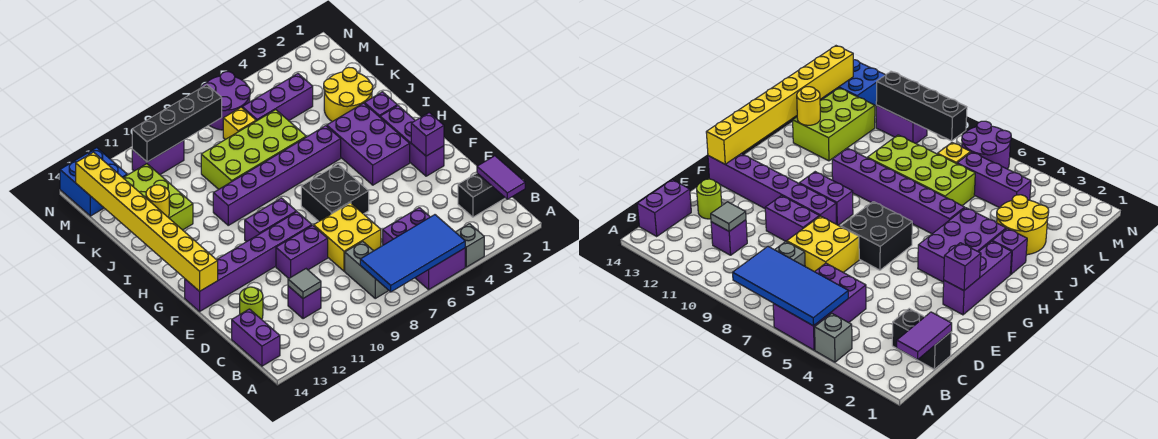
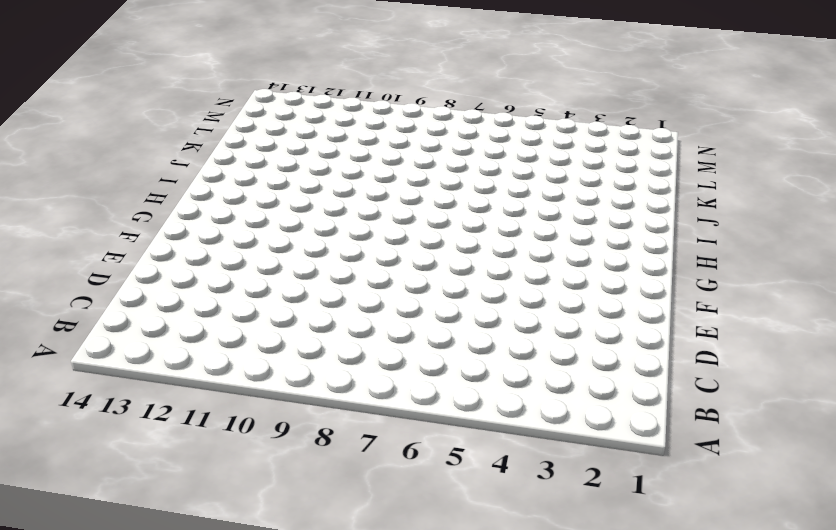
none -> grey 1x1 brick [456,224,484,267]
none -> purple 2x3 brick [383,208,465,290]
none -> grey 1x2 brick [345,241,389,298]
none -> purple 1x2 brick [232,309,280,366]

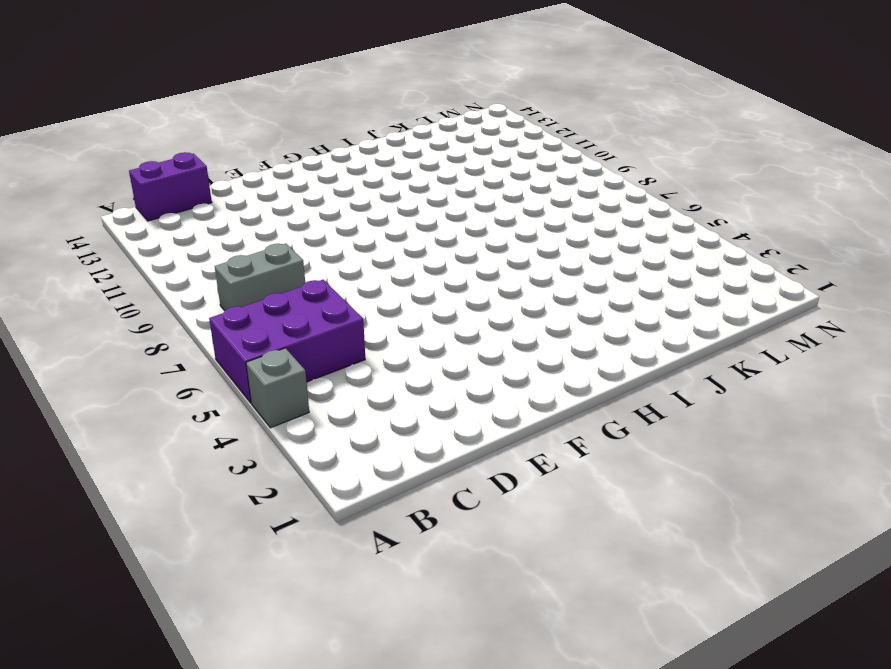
none -> black 1x2 brick [458,173,505,217]
none -> purple 1x1 brick [288,286,321,319]
none -> yellow 2x2 brick [314,203,381,271]
none -> lime 1x1 round brick [240,287,263,319]

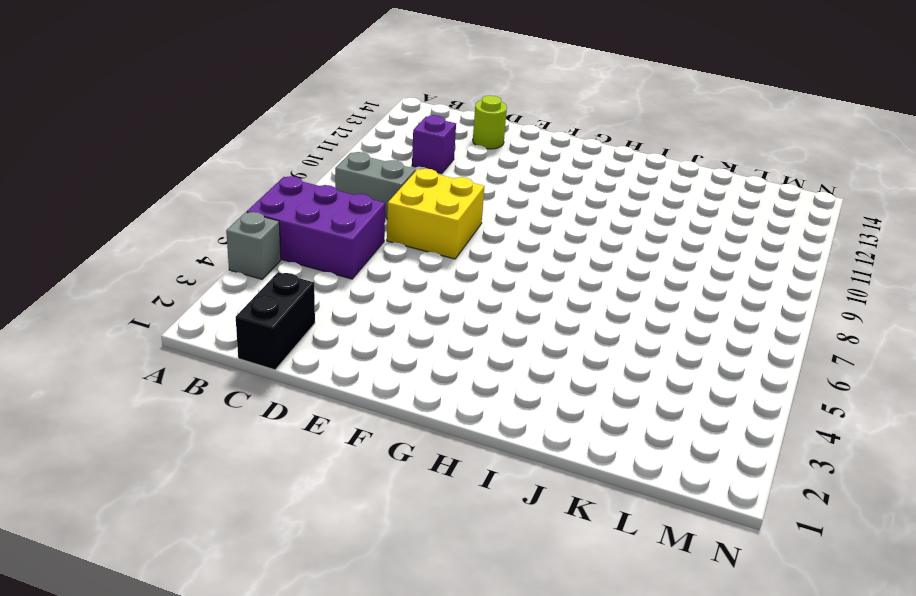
none -> purple 1x2 brick [232,309,280,366]
none -> purple 1x2 brick [276,225,328,278]
none -> purple 1x3 brick [380,106,444,176]
none -> black 2x2 brick [301,164,369,221]

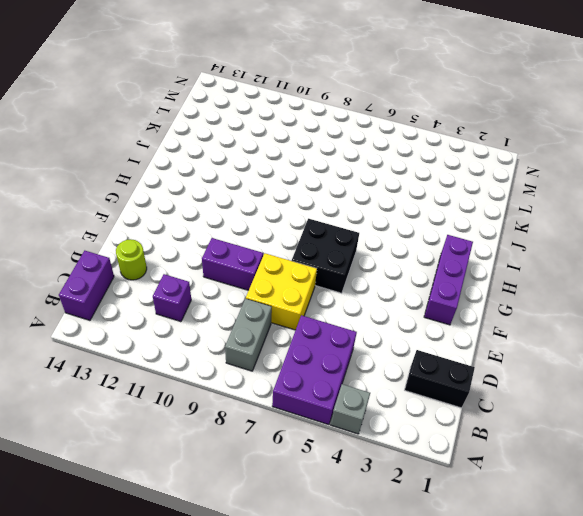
none -> purple 1x6 brick [185,212,312,311]
none -> purple 2x3 brick [327,103,410,185]
none -> purple 1x2 brick [245,198,296,242]
none -> purple 1x1 brick [365,92,397,117]

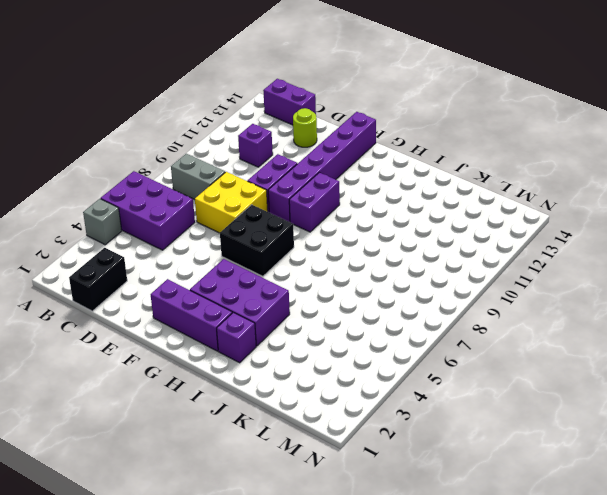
none -> purple 1x6 brick [213,126,341,225]
none -> yellow 2x2 round brick [324,67,373,122]
none -> lime 2x4 brick [201,110,306,189]
none -> lime 2x3 brick [123,164,193,230]

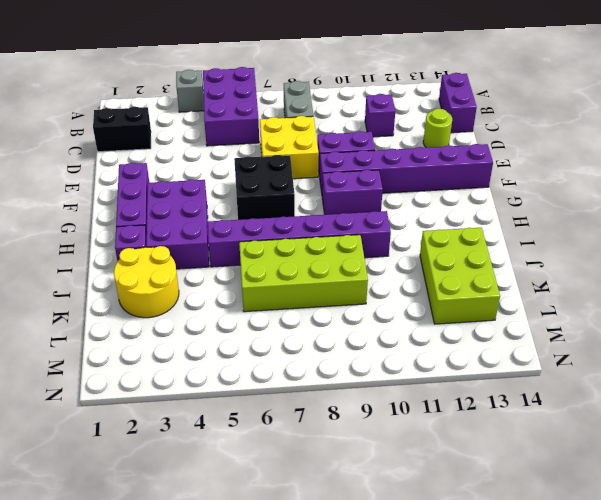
none -> purple 1x3 brick [242,74,313,121]
none -> yellow 1x1 brick [223,107,256,140]
none -> purple 2x2 round brick [202,72,250,130]
none -> purple 1x2 brick [132,140,184,174]

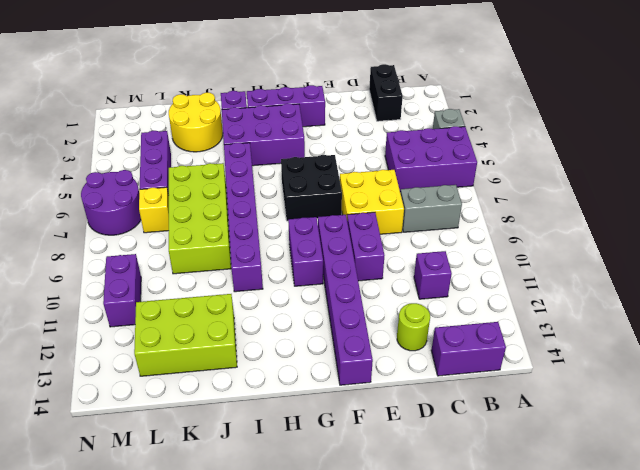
none -> blue 2x2 brick [60,148,127,216]
none -> blue 2x4 tile [360,215,465,292]
none -> purple 1x2 tile [477,156,525,199]
none -> grey 1x1 tile [288,269,321,298]

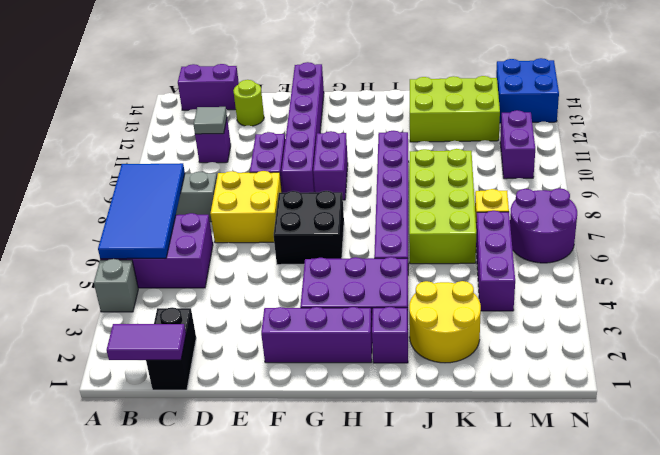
none -> purple 1x1 brick [411,113,444,156]
none -> yellow 1x8 brick [76,152,218,291]
none -> yellow 1x1 round brick [146,185,169,217]
none -> black 1x4 brick [132,85,222,162]

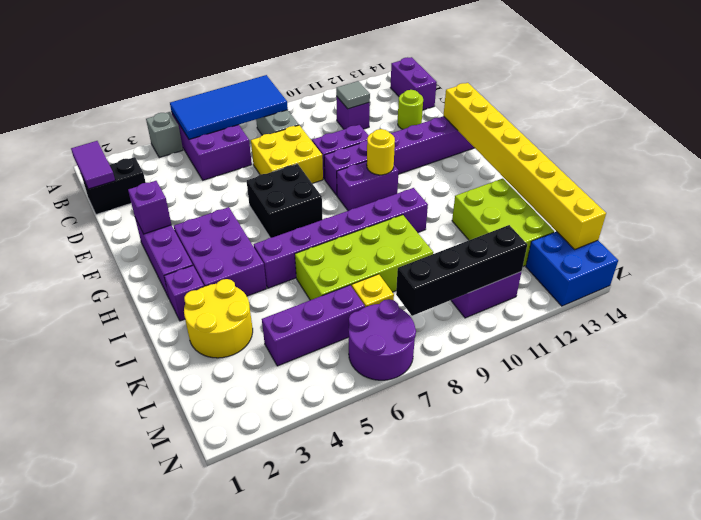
yellow 1x1 round brick [367,129,395,175] -> yellow 1x1 round brick moved to [146,185,169,217]

